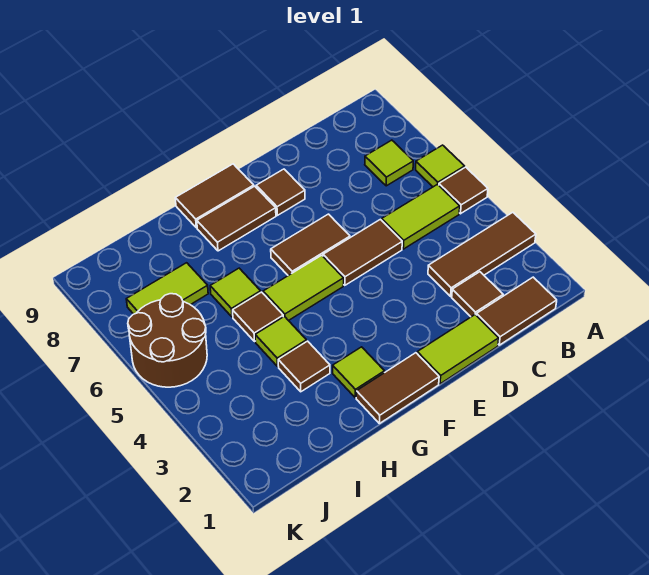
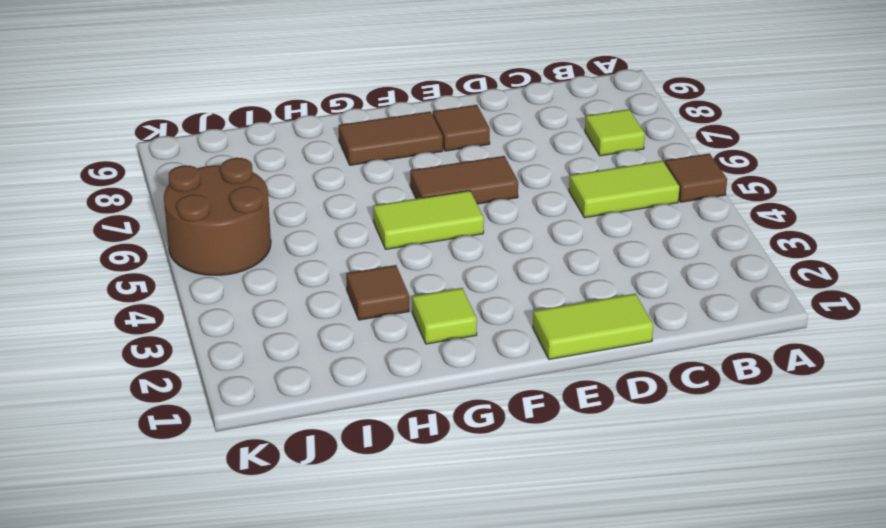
none -> brown 1x3 tile [428,212,536,296]
none -> lime 1x1 tile [416,145,465,187]
none -> brown 1x2 tile [476,277,557,345]

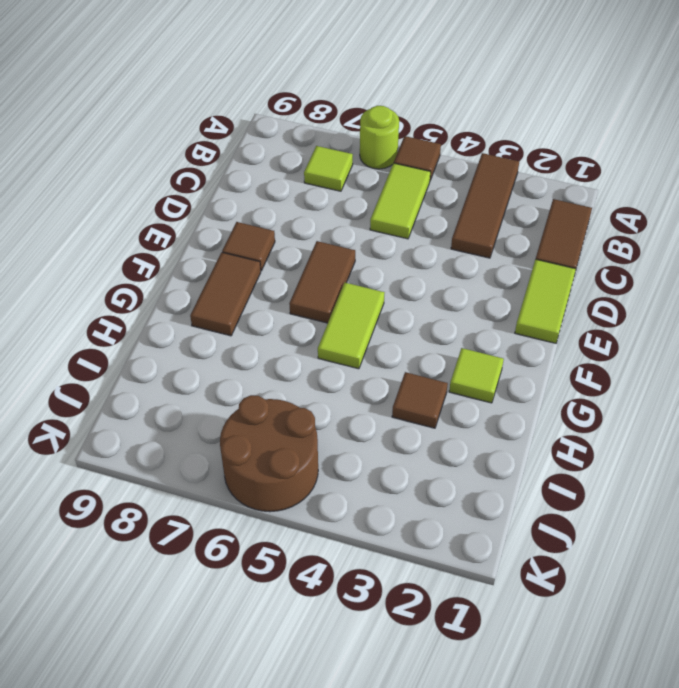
lime 1x1 round brick [360,106,399,169] -> lime 1x1 tile [416,145,465,187]
none -> brown 1x1 tile [452,272,503,317]
none -> brown 1x2 tile [323,219,402,285]
none -> brown 1x2 tile [356,353,439,424]

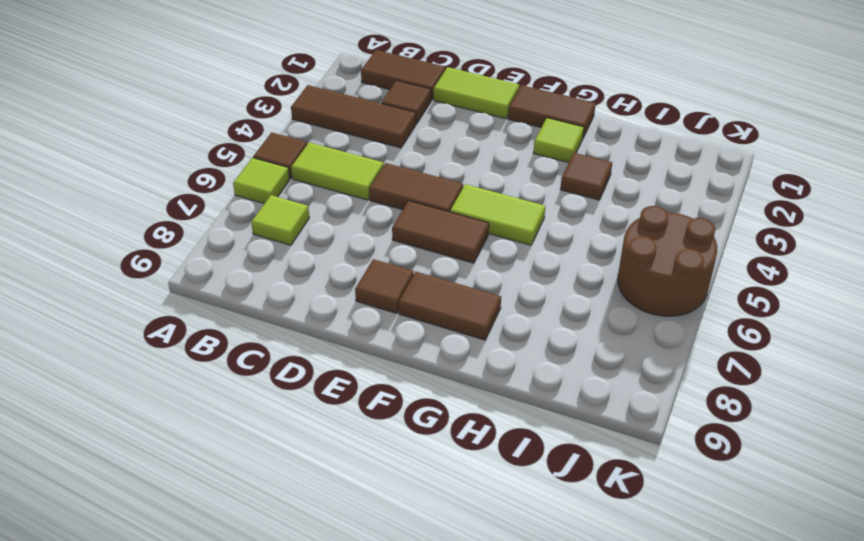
none -> brown 1x2 tile [175,164,254,228]
none -> lime 1x1 tile [255,316,307,366]
none -> brown 1x1 tile [233,292,283,342]

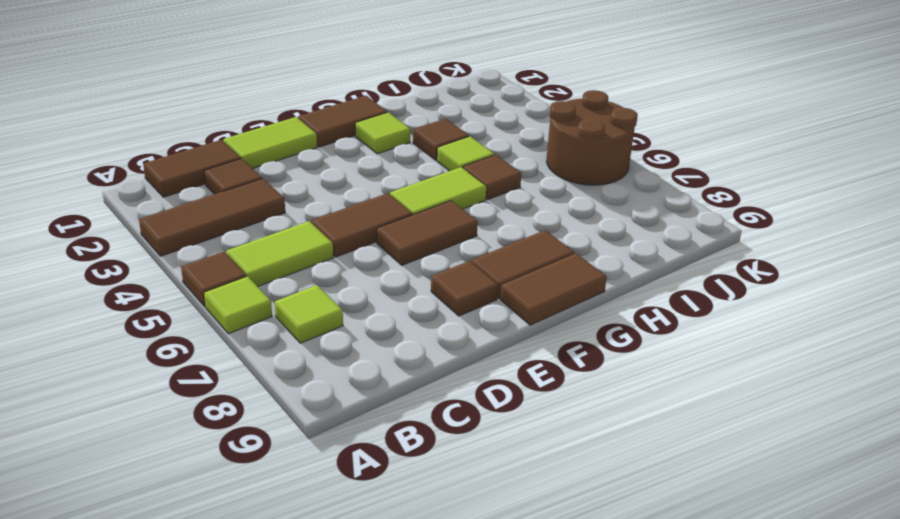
none -> lime 1x1 tile [210,268,261,317]
none -> lime 1x2 tile [126,263,208,314]

